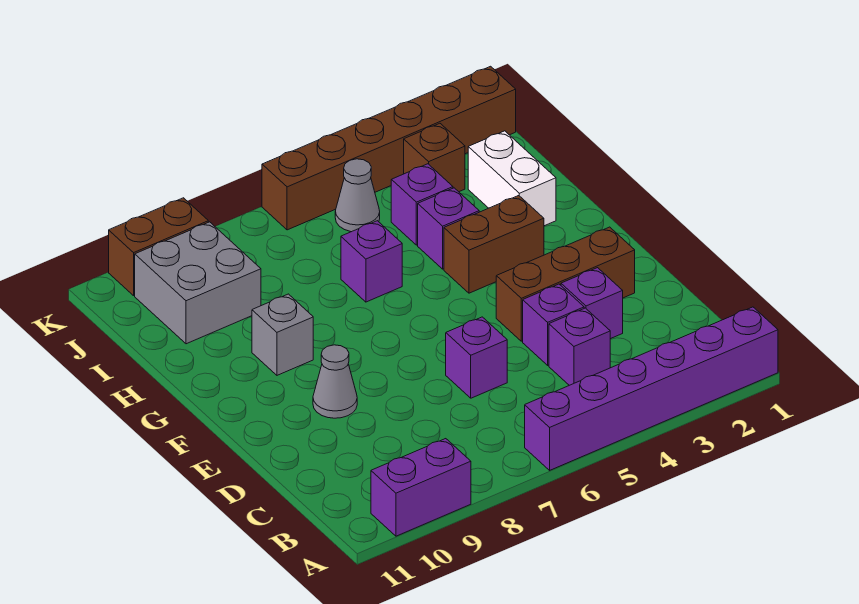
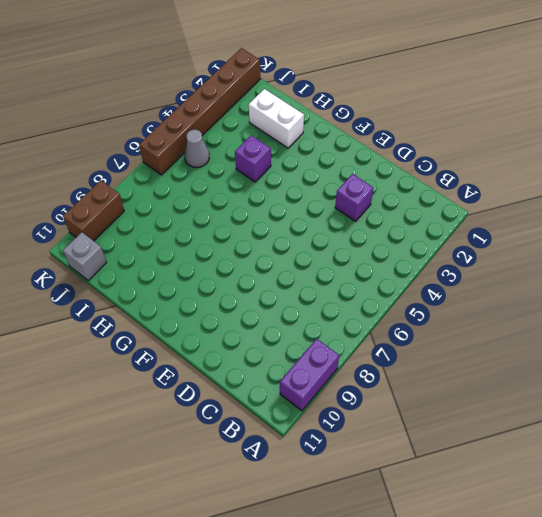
grey 1x1 brick [63,232,106,281] -> grey 1x1 brick moved to [252,294,313,375]
none -> purple 1x6 brick [525,307,778,470]
none -> purple 1x1 brick [549,308,610,385]
none -> purple 1x1 brick [523,284,584,365]

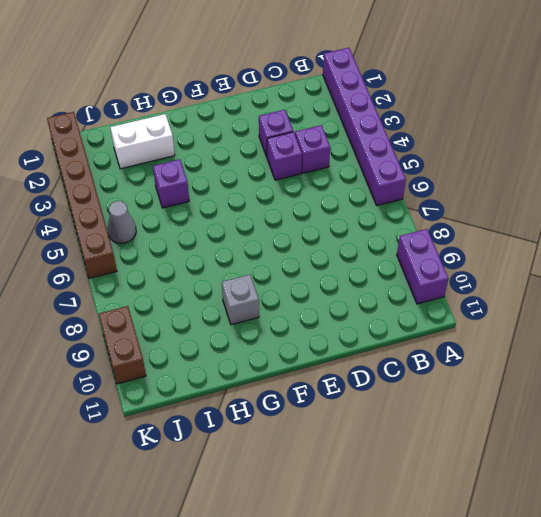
none -> purple 1x1 brick [446,317,507,398]
none -> brown 1x3 brick [496,227,635,341]
none -> grey 1x1 cone [313,345,357,418]

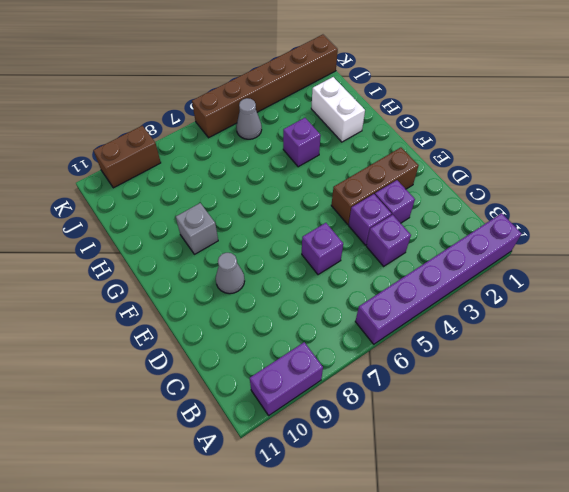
none -> brown 1x2 brick [444,196,544,293]
none -> purple 1x1 brick [341,221,402,302]
none -> purple 1x1 brick [391,164,453,245]

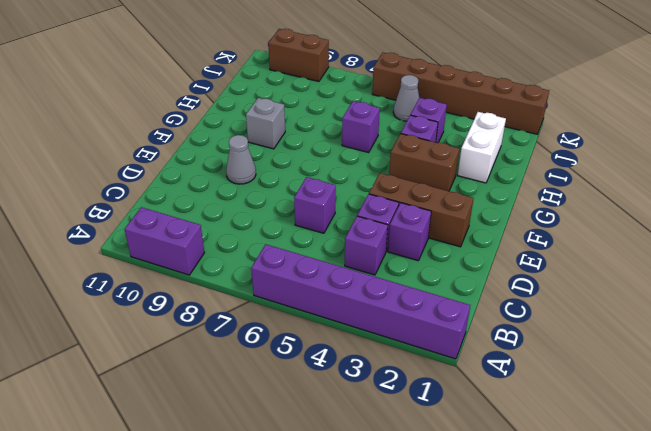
none -> grey 2x2 brick [135,222,261,344]
none -> brown 1x1 brick [404,123,465,192]

